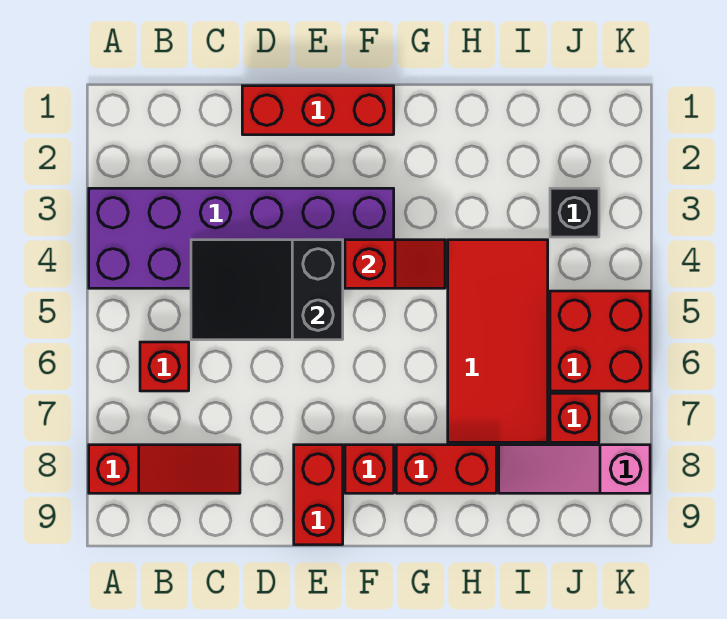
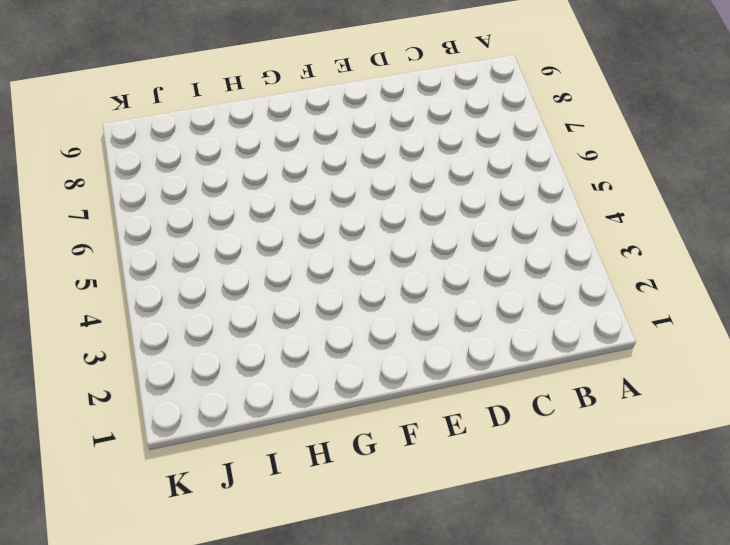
none -> purple 2x6 brick [89,188,394,288]
none -> red 1x3 slope [89,445,240,493]
none -> red 1x1 brick [140,342,189,391]

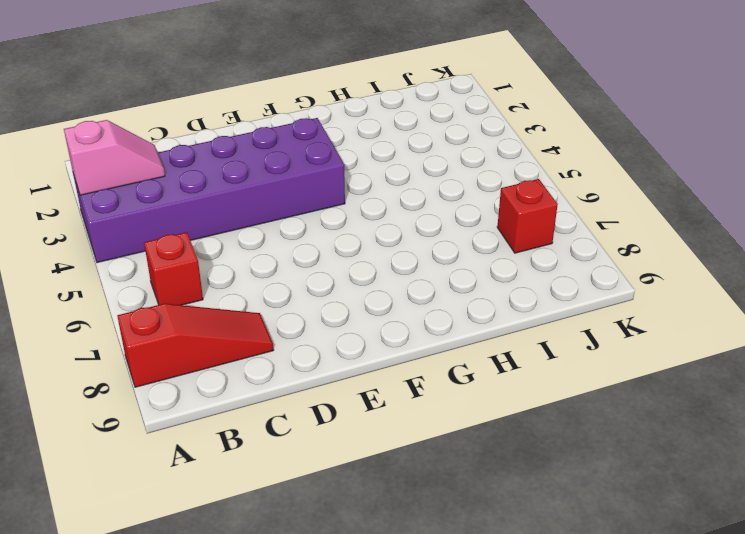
pink 1x2 slope [64,120,165,195] -> none
none -> red 1x3 brick [242,86,394,135]
none -> red 1x2 brick [294,445,343,545]
none -> red 1x1 brick [345,445,394,493]

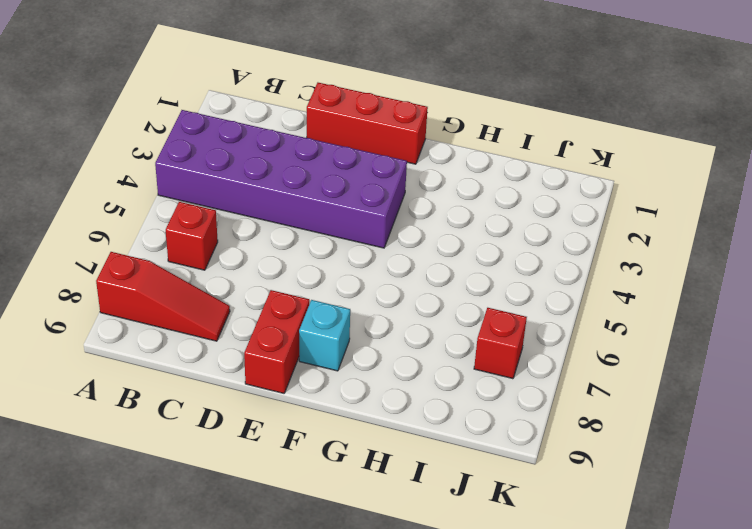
cyan 1x1 brick [299,300,350,371] -> red 1x1 brick [345,445,394,493]
none -> red 1x2 brick [396,445,496,493]
none -> red 2x4 tile [448,240,548,442]
none -> pink 1x3 slope [499,445,650,493]

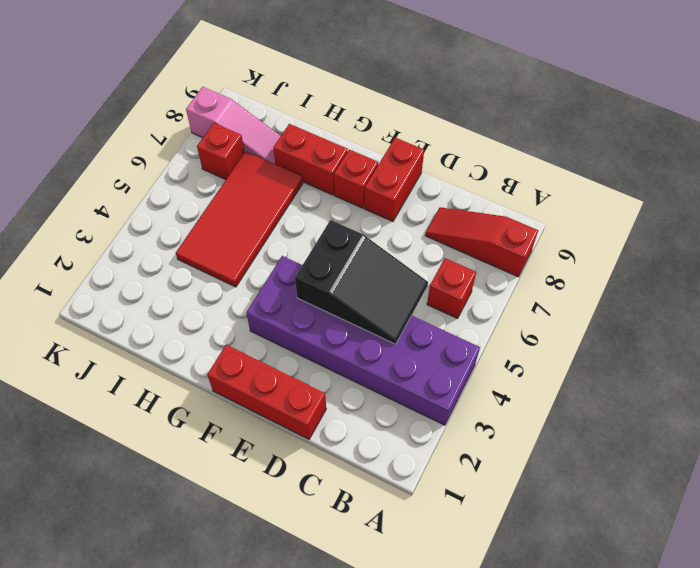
none -> black 1x1 brick [550,188,599,237]
none -> red 2x2 brick [550,291,650,391]
none -> red 1x2 slope [345,240,445,288]

